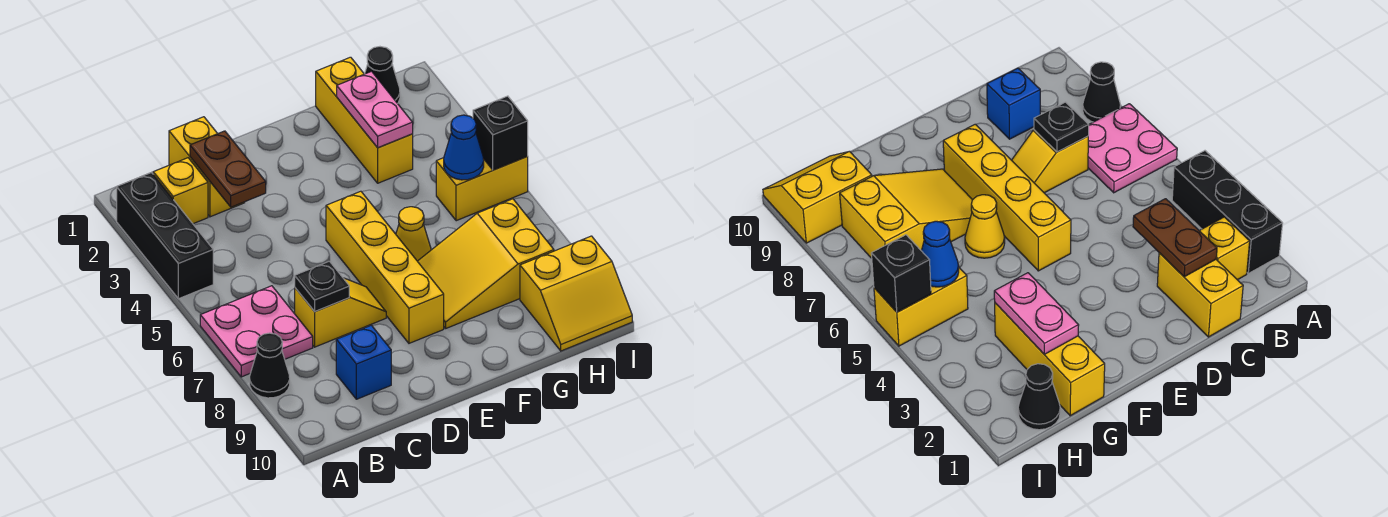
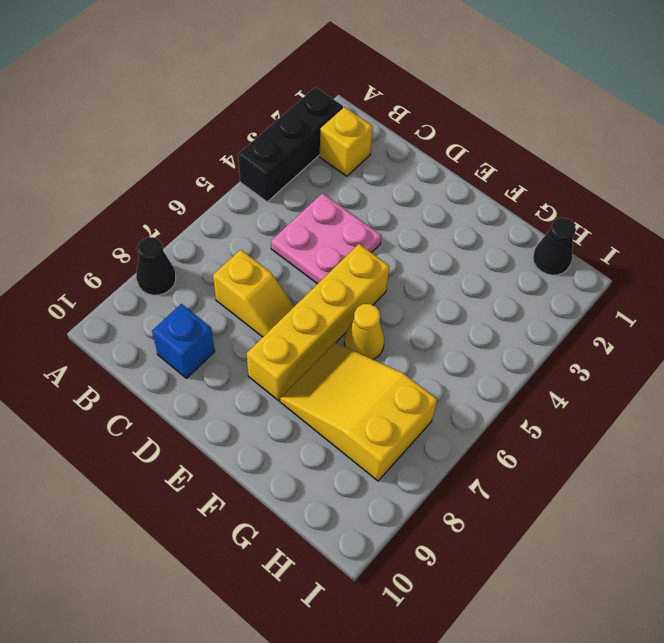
pink 2x2 plate [271,193,381,284] -> pink 2x2 plate moved to [200,286,313,377]
none -> yellow 1x2 brick [169,117,245,217]
none -> yellow 1x3 brick [316,57,413,183]
none -> yellow 1x2 brick [436,157,528,221]

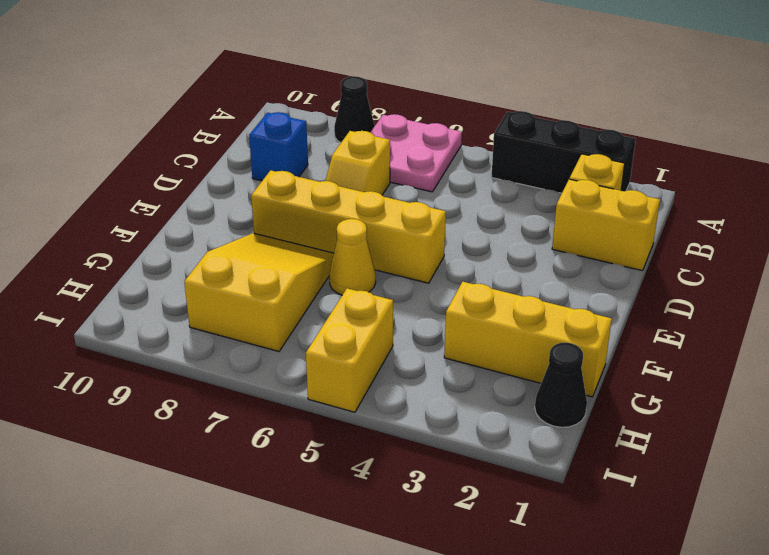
none -> yellow 2x2 slope [520,236,632,351]
none -> brown 1x2 plate [190,131,266,207]
none -> black 1x1 plate [295,261,349,312]

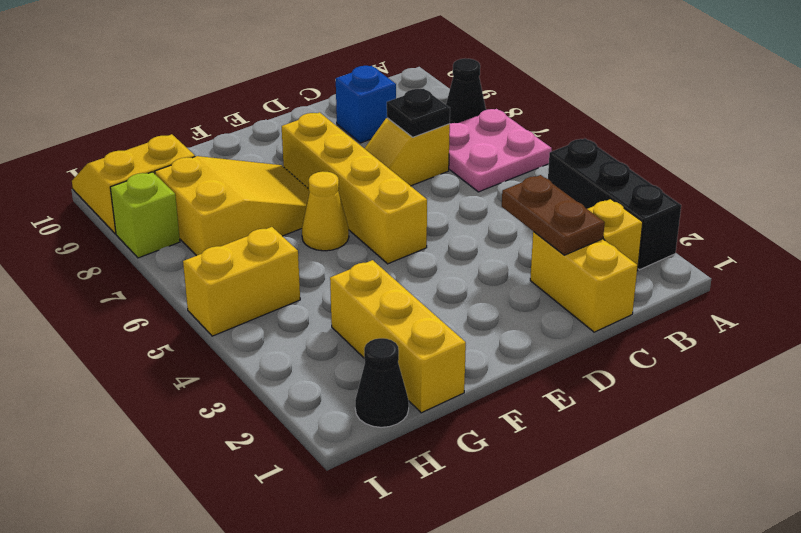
lime 1x1 brick [110,172,180,258] -> none
none -> pink 1x2 plate [337,71,413,148]
none -> blue 1x1 cone [444,115,484,180]
none -> black 1x1 brick [473,96,528,170]

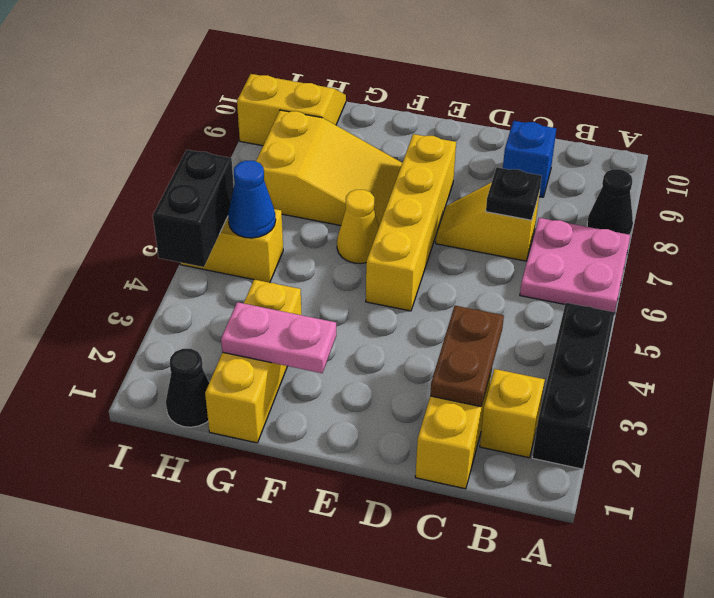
pink 1x2 plate [221,302,336,373] -> pink 1x2 plate turned to [337,71,413,148]
black 1x2 brick [153,150,234,267] -> black 1x1 brick [473,96,528,170]

